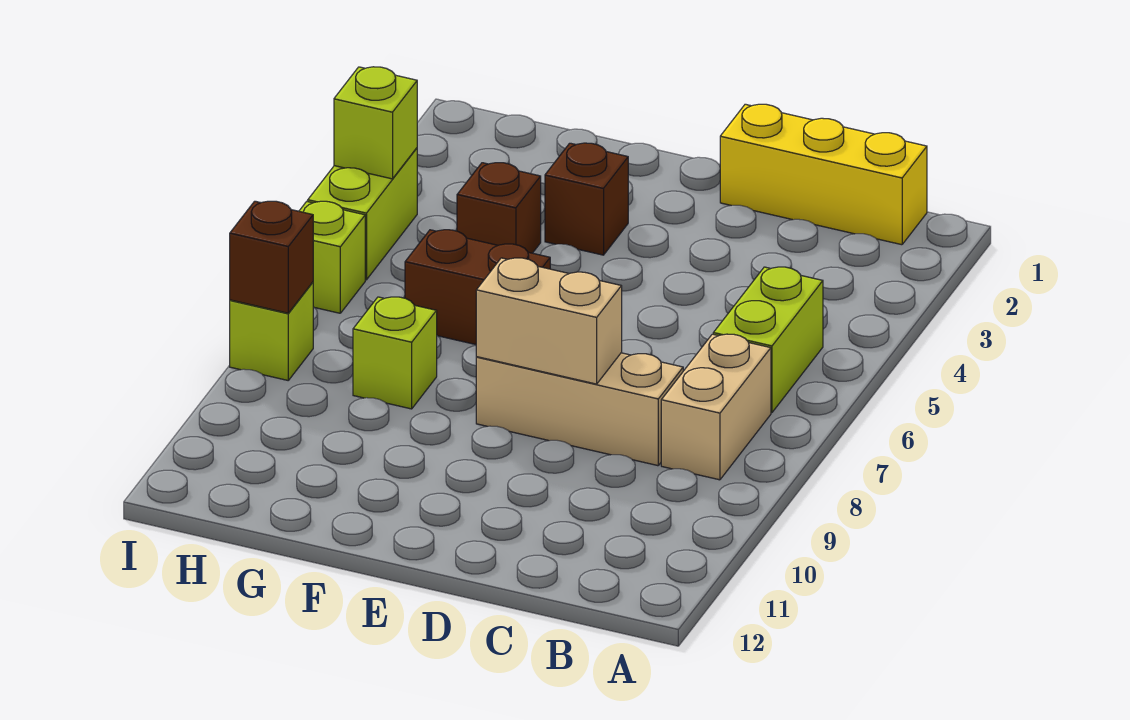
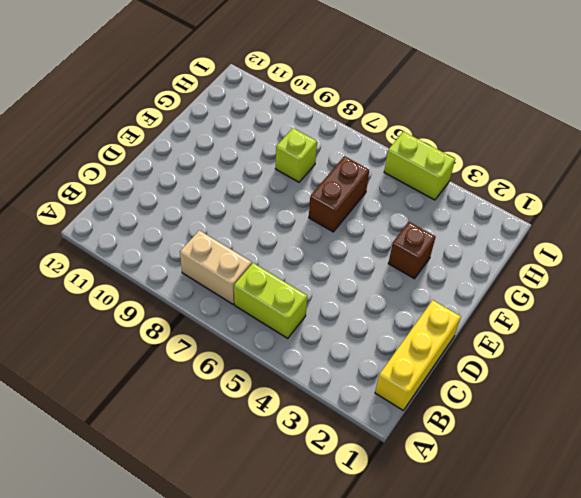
none -> tan 1x3 brick [476,353,683,466]
none -> brown 1x1 brick [457,163,541,253]
none -> lime 1x1 brick [299,201,365,313]

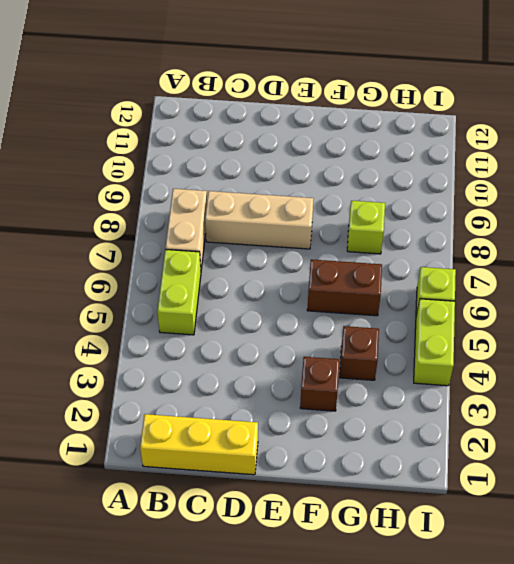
none -> lime 1x1 brick [230,282,313,380]
none -> tan 1x2 brick [476,258,622,384]
none -> lime 1x1 brick [334,67,417,179]

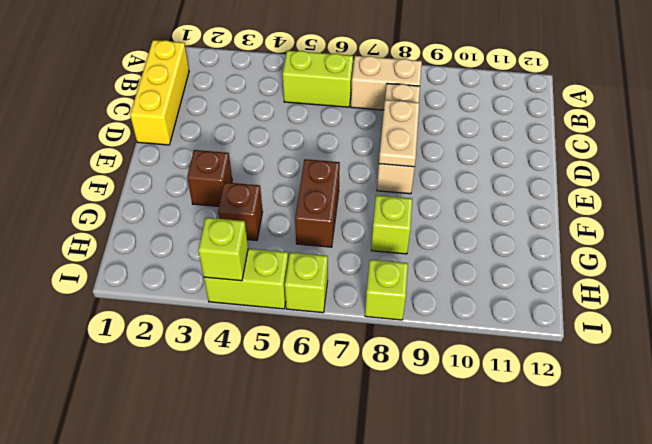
tan 1x2 plate [379,100,419,167] -> tan 1x2 brick [476,258,622,384]
none -> brown 1x1 brick [230,201,313,313]

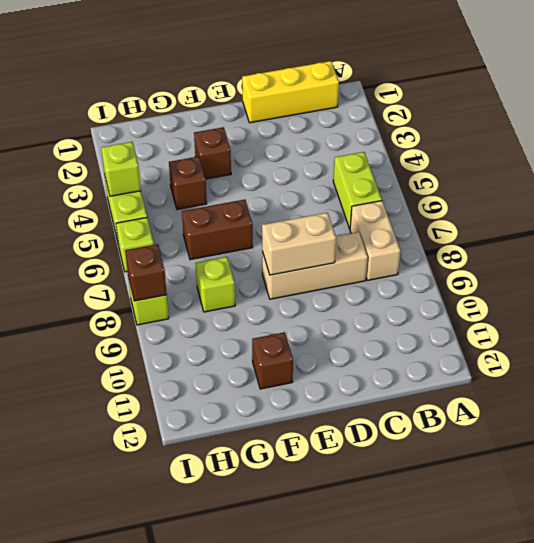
brown 1x1 brick [252,332,293,389] -> none

